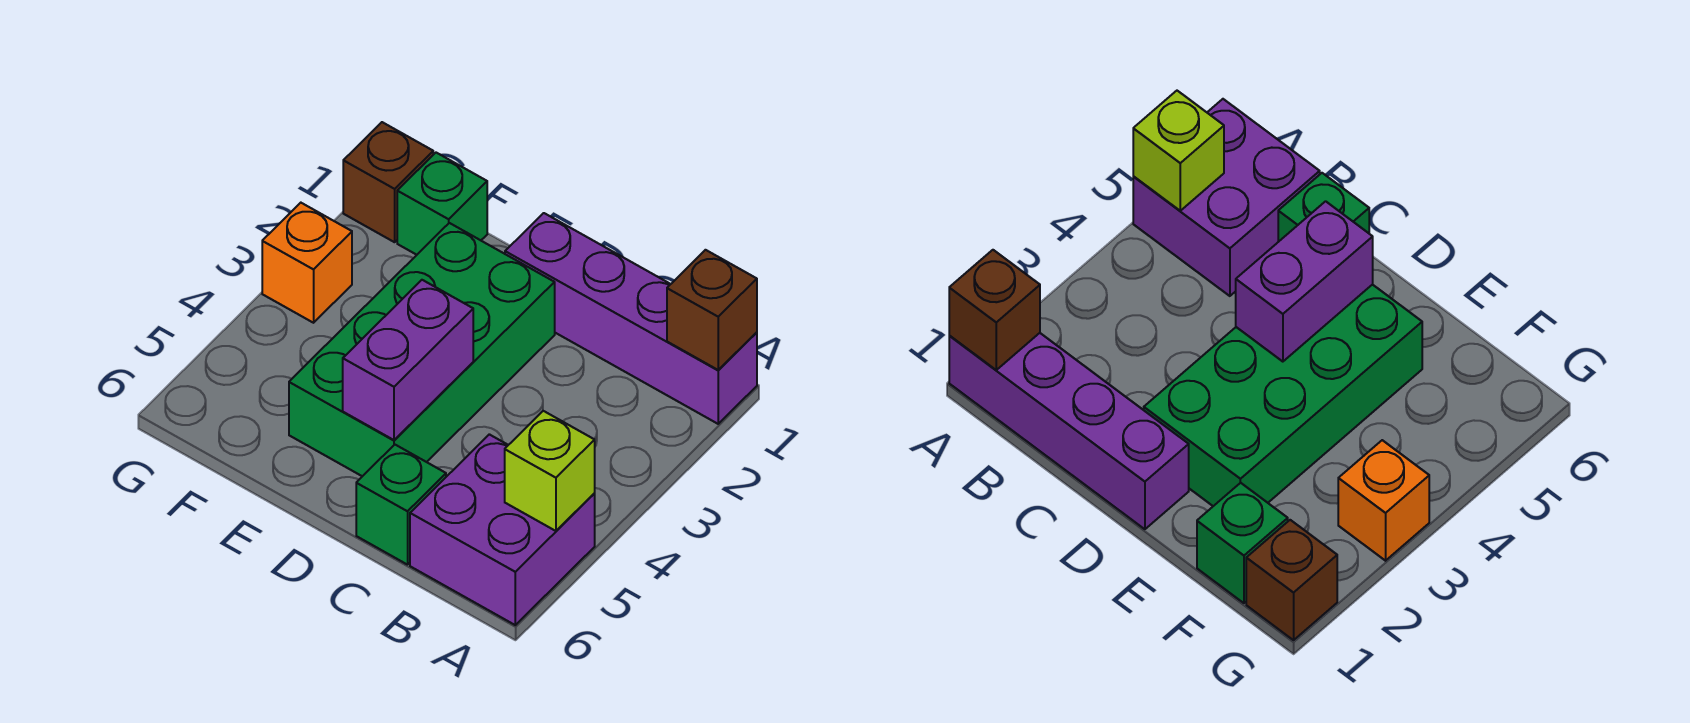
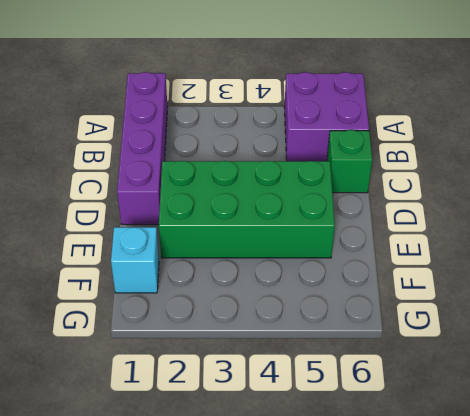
cyan 1x1 brick [111,227,159,293] -> green 1x1 brick [397,153,487,255]
none -> brown 1x1 brick [343,122,433,242]
none -> orange 1x1 brick [262,203,352,323]

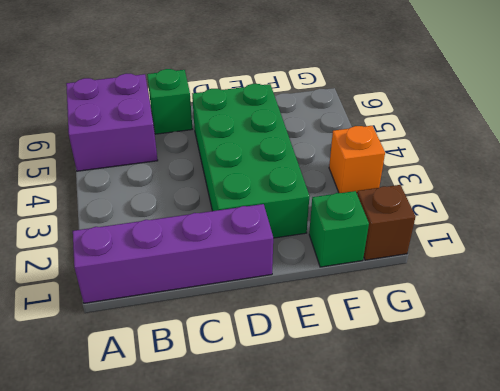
none -> brown 1x1 brick [667,250,757,370]
none -> lime 1x1 brick [505,411,595,531]

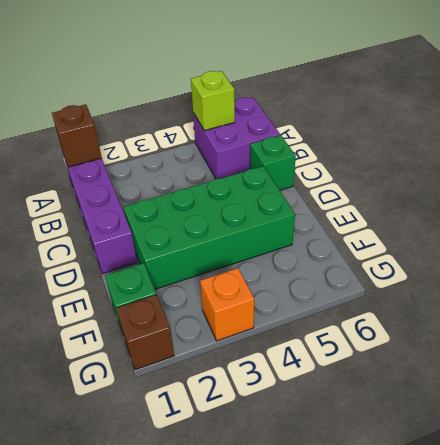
none -> purple 1x2 brick [343,280,473,440]

